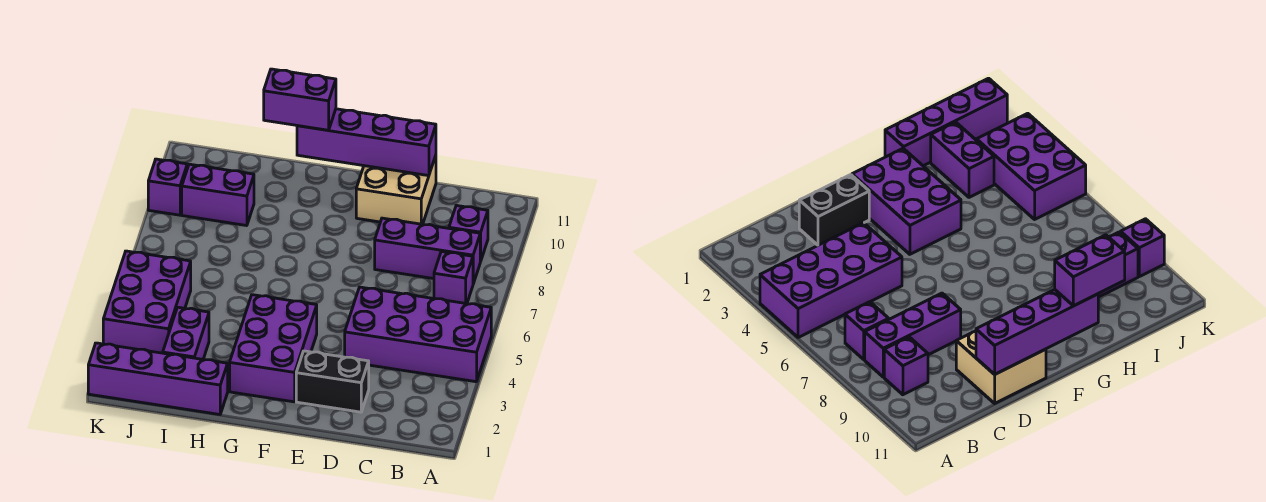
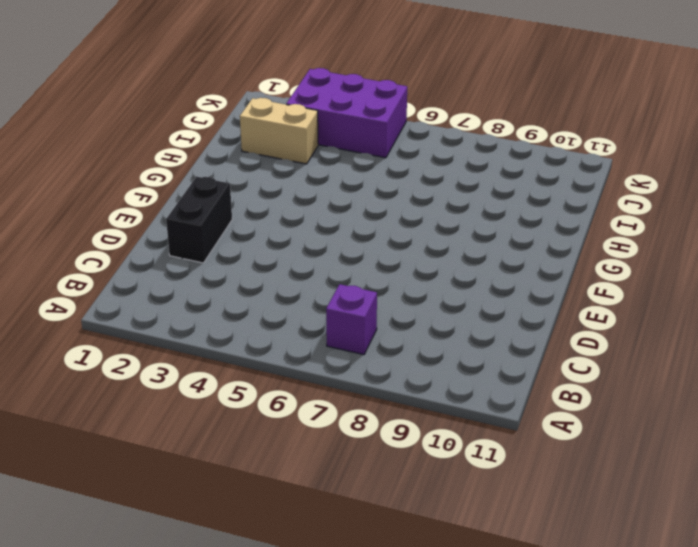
tan 1x2 brick [240,98,318,164] -> purple 1x2 brick [163,307,209,359]
none -> purple 2x4 brick [345,287,491,382]
none -> purple 1x3 brick [375,218,480,284]
none -> purple 1x1 brick [449,205,488,261]

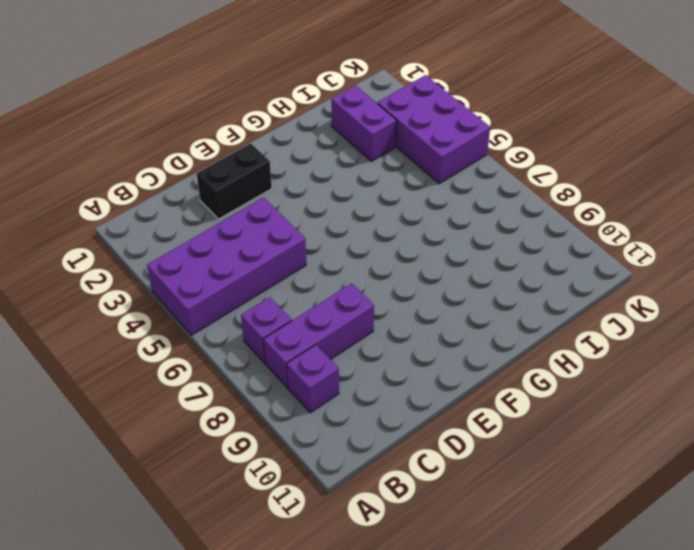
none -> tan 2x2 brick [356,156,436,224]
none -> purple 2x3 brick [230,295,317,402]
none -> purple 1x4 brick [88,343,228,414]

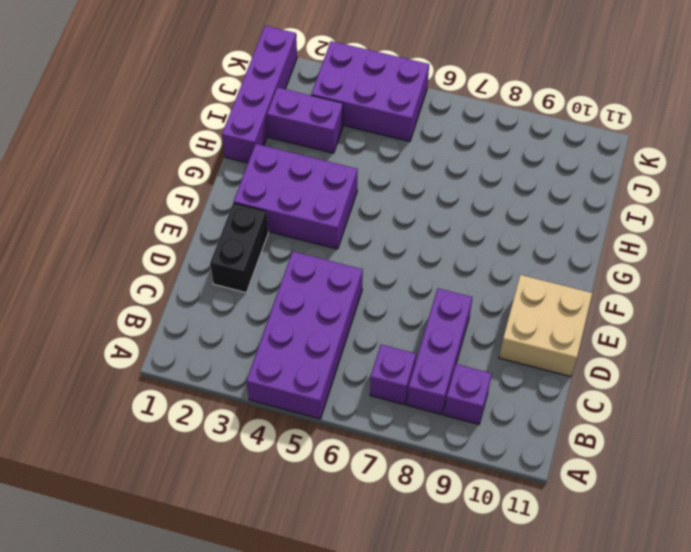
none -> purple 1x2 brick [182,164,254,226]
none -> purple 1x1 brick [148,159,187,215]
none -> purple 1x4 brick [297,109,436,176]

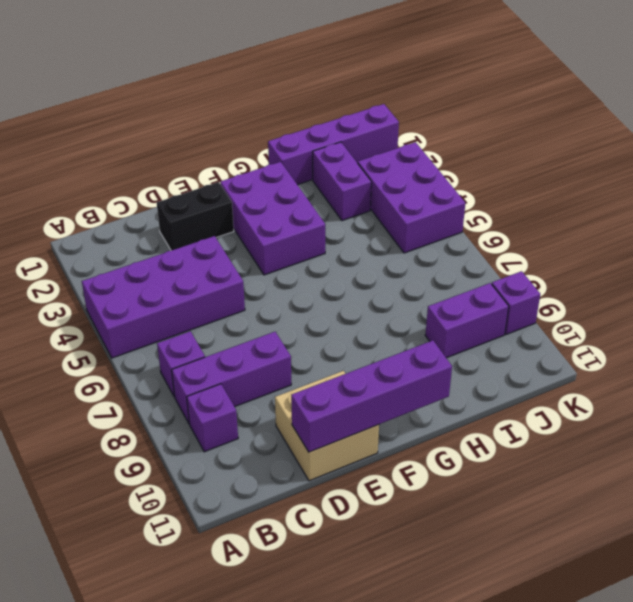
none -> purple 1x2 brick [264,69,336,130]

